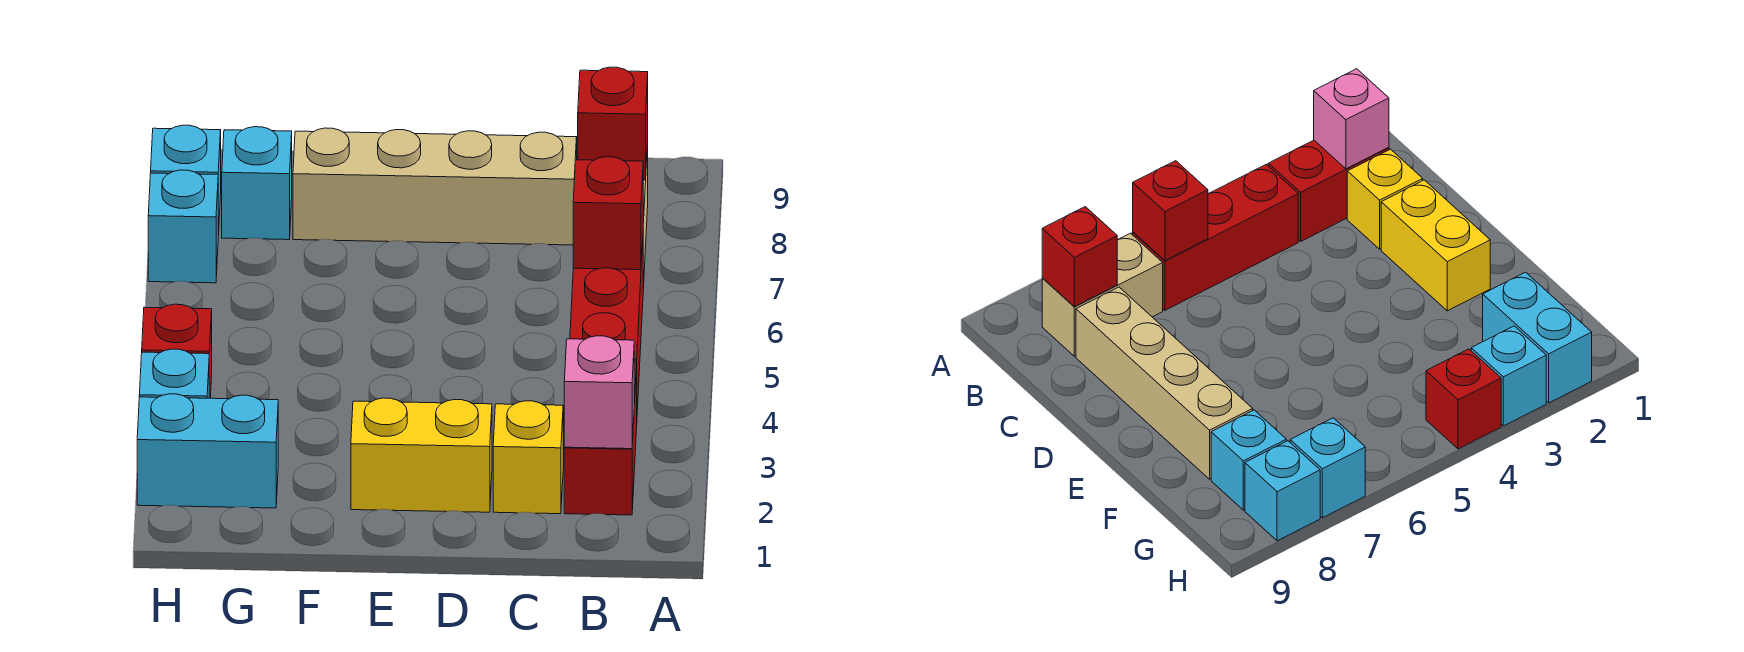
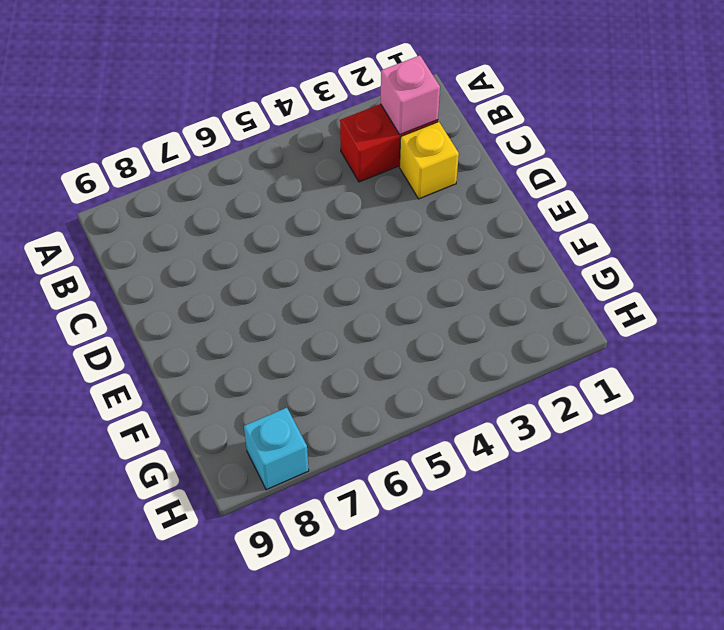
none -> red 1x3 brick [570,243,643,409]
none -> tan 1x2 brick [1042,233,1163,356]
none -> tan 1x4 brick [293,128,577,245]

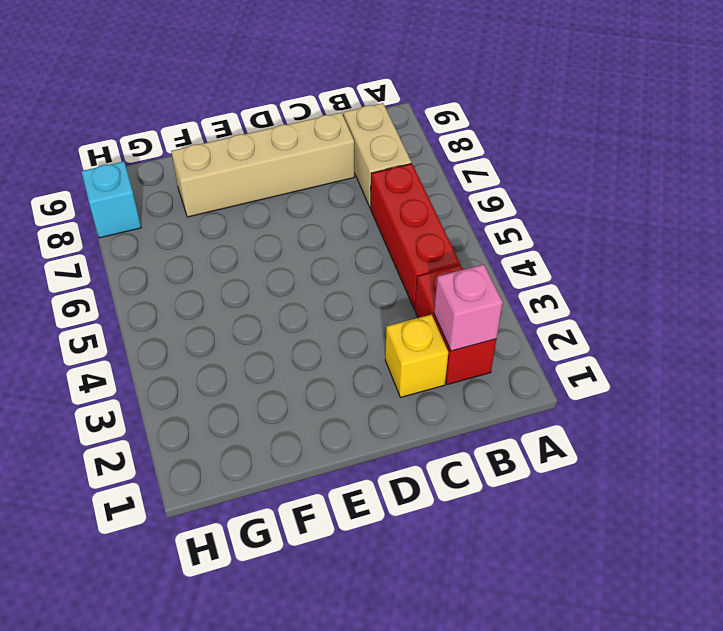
none -> yellow 1x2 brick [351,398,492,512]
none -> cyan 1x2 brick [137,394,278,508]
none -> cyan 1x1 brick [222,127,292,240]

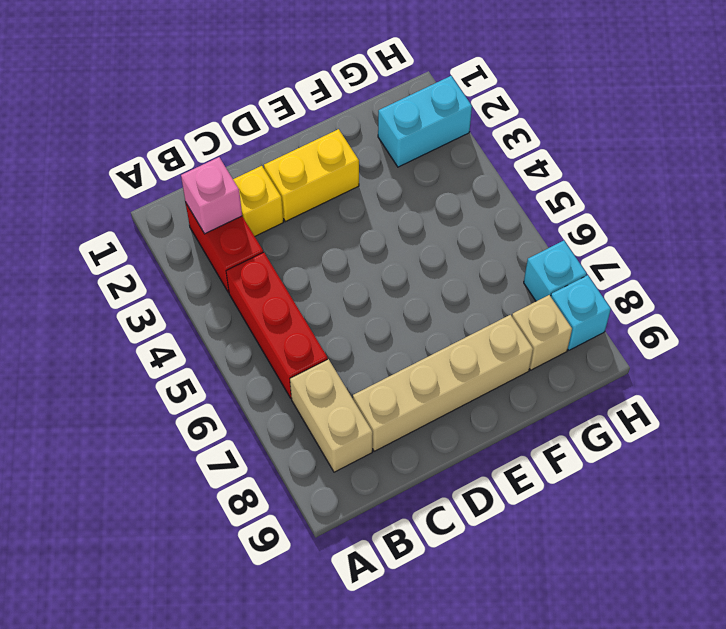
tan 1x1 brick [512,295,572,370] -> cyan 1x1 brick [222,127,292,240]
none -> cyan 1x1 brick [139,349,209,398]
none -> red 1x1 brick [142,304,212,398]
none -> red 1x1 brick [573,157,643,270]

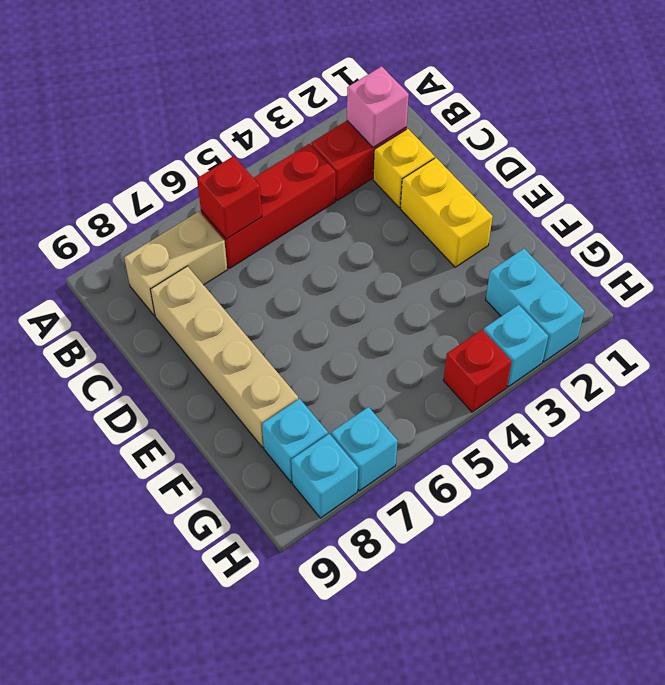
none -> red 1x1 brick [578,67,648,180]

